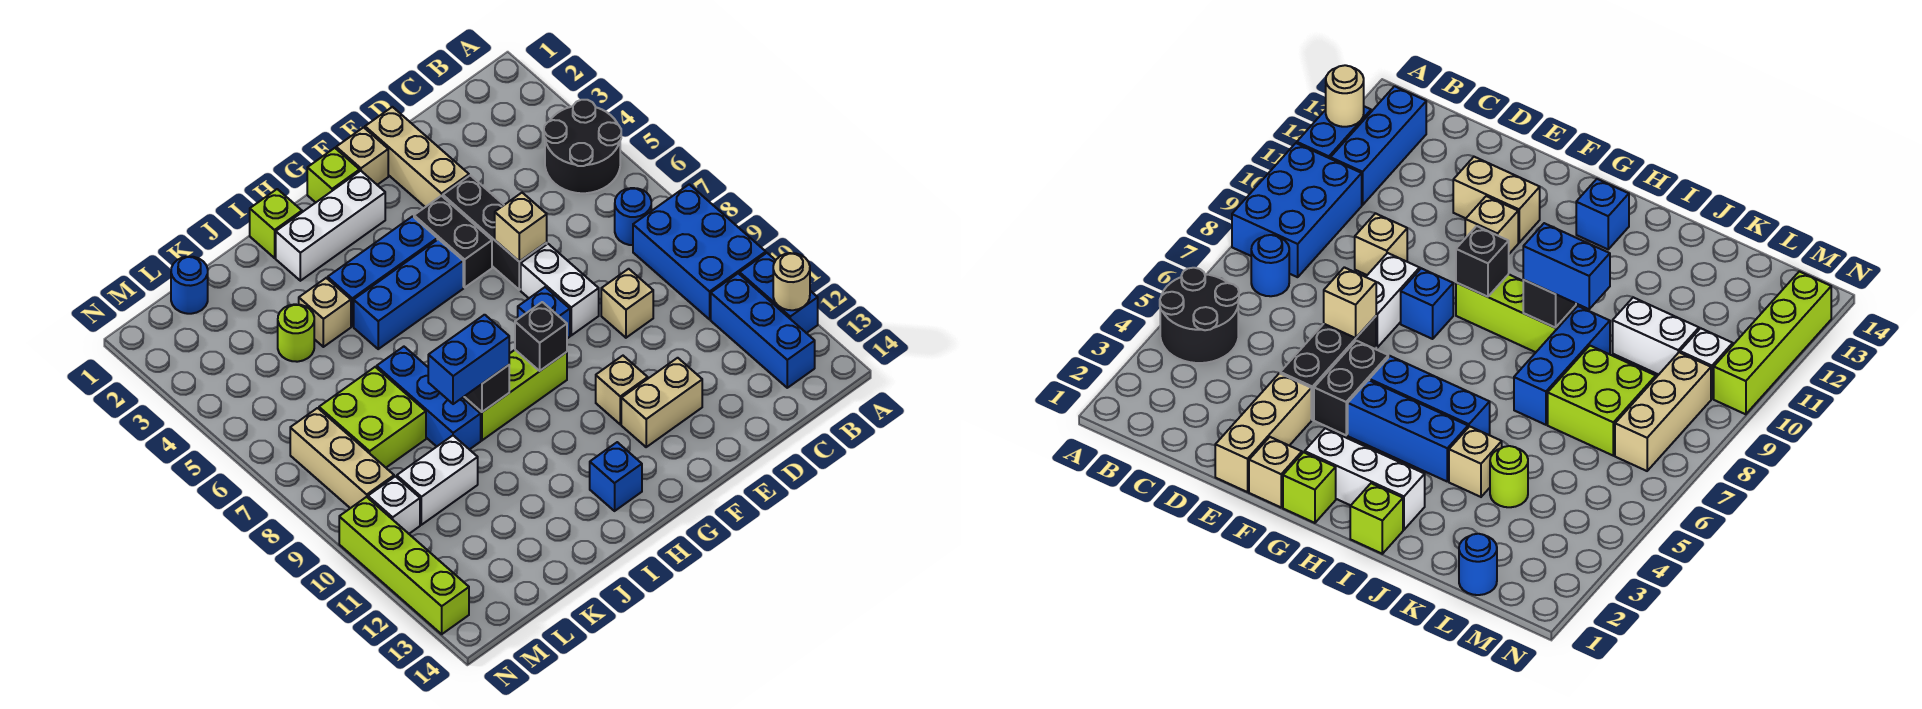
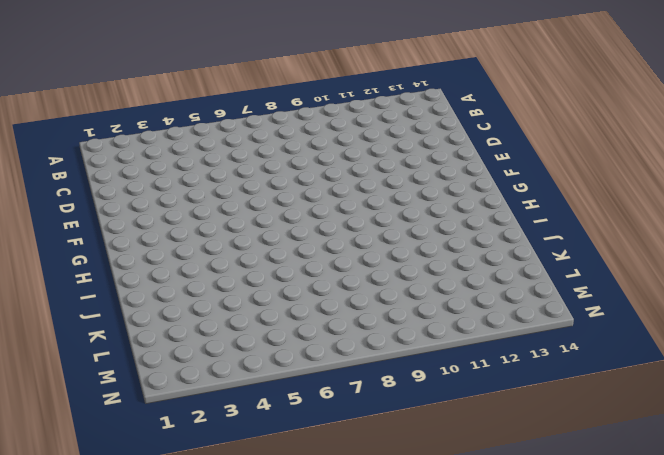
none -> black 2x2 round brick [544,100,621,193]
none -> blue 2x3 brick [633,184,766,319]
none -> blue 1x2 brick [740,253,818,333]
none -> blue 1x1 round brick [615,188,651,245]

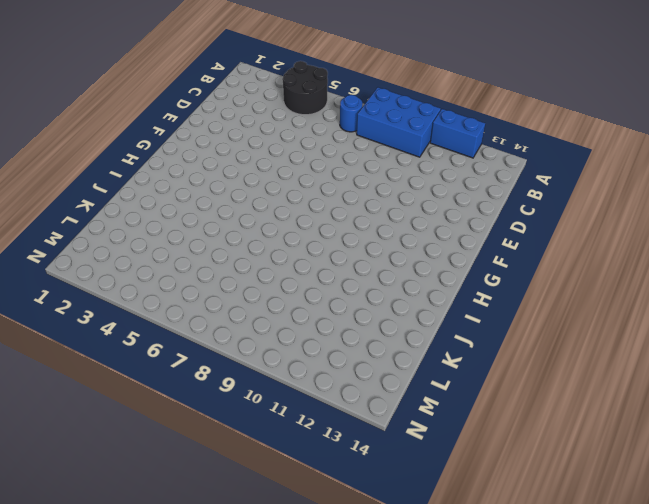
none -> blue 1x3 brick [711,273,815,388]
none -> tan 1x1 brick [601,269,653,338]
none -> tan 1x3 brick [365,107,469,207]
none -> black 1x3 brick [443,175,547,290]

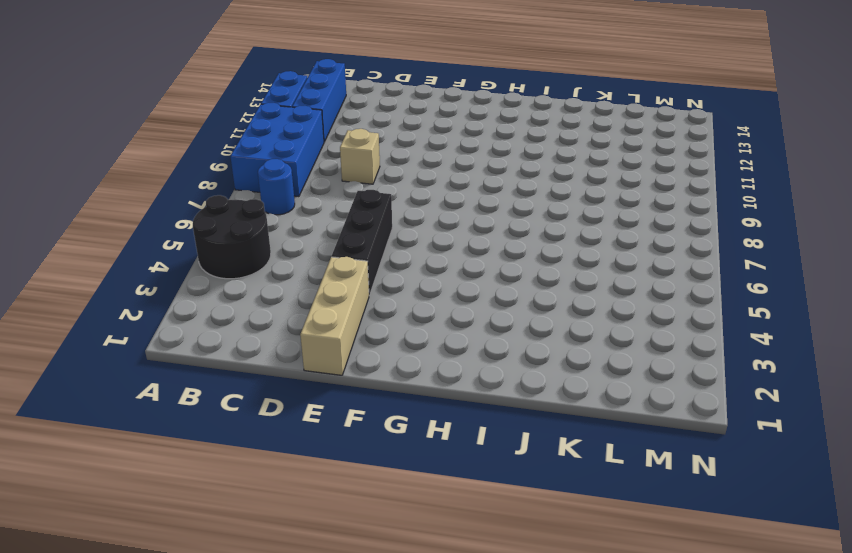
none -> white 1x2 brick [521,244,599,335]
none -> tan 1x2 brick [621,358,702,447]
none -> tan 1x1 brick [336,127,388,185]
none -> black 1x2 brick [414,196,492,287]

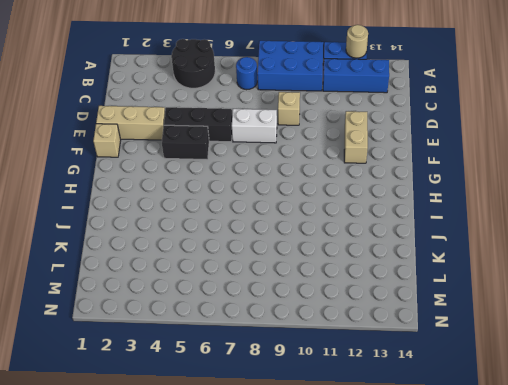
none -> blue 1x1 brick [518,287,570,338]
none -> tan 1x1 brick [596,356,648,424]
none -> lime 1x1 brick [307,148,360,203]
none -> white 1x3 brick [276,171,385,281]

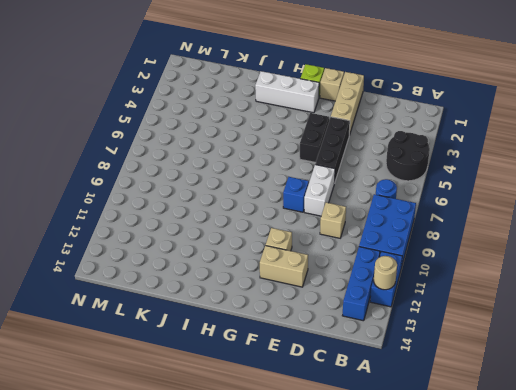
none -> blue 1x3 brick [328,216,437,326]
none -> blue 1x3 brick [354,239,463,349]
none -> lime 1x3 brick [463,350,567,440]
none -> blue 1x1 brick [590,442,642,511]

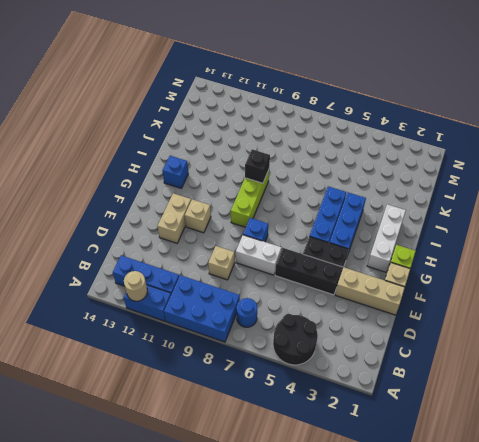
none -> lime 1x1 brick [250,189,302,258]
none -> tan 1x1 brick [299,278,351,347]
none -> blue 1x3 brick [377,347,481,450]
none -> lime 1x1 round brick [278,304,314,362]

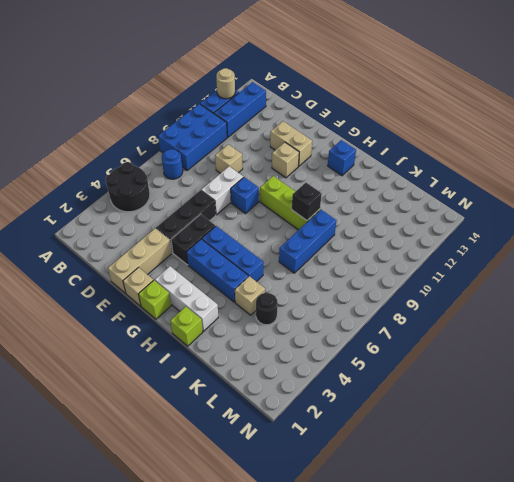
black 1x1 round brick [256,293,278,325] -> lime 1x1 round brick [278,304,314,362]
none -> lime 2x2 brick [319,367,426,467]
none -> white 1x2 brick [397,436,478,525]
none -> blue 1x1 round brick [171,257,208,314]
none -> tan 1x3 brick [290,408,394,508]

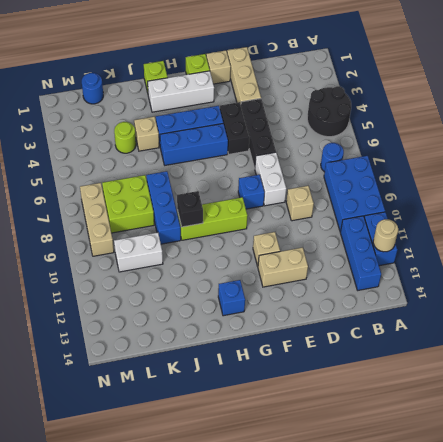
none -> white 1x1 brick [368,476,420,534]
none -> lime 1x4 brick [339,497,469,634]
none -> tan 1x1 brick [495,193,547,262]
none -> black 1x1 brick [515,302,567,371]

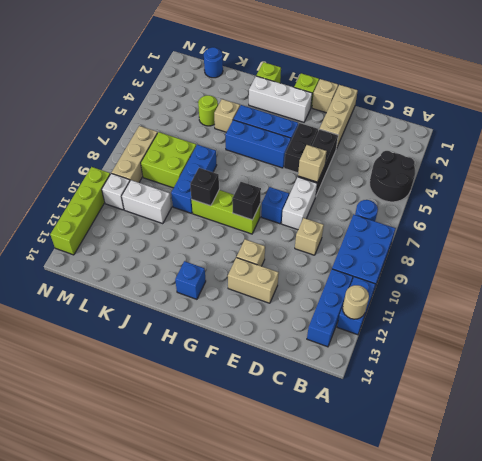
none -> blue 1x2 brick [428,315,509,404]

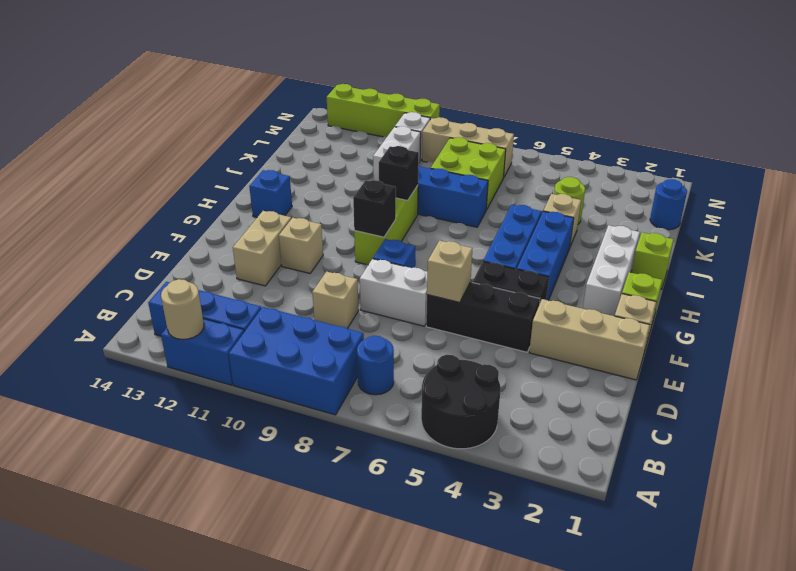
none -> blue 1x2 brick [428,315,509,404]

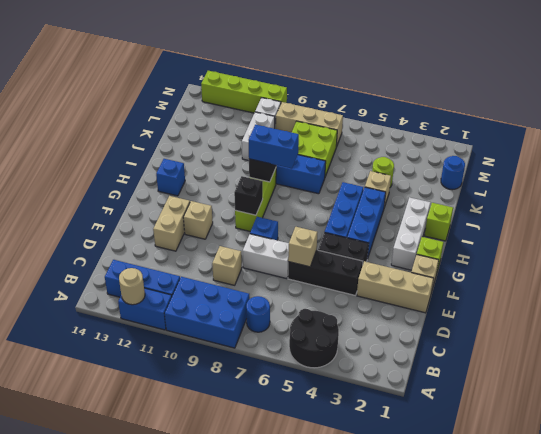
blue 1x2 brick [249,125,299,168] -> blue 1x2 brick turned to [428,315,509,404]

